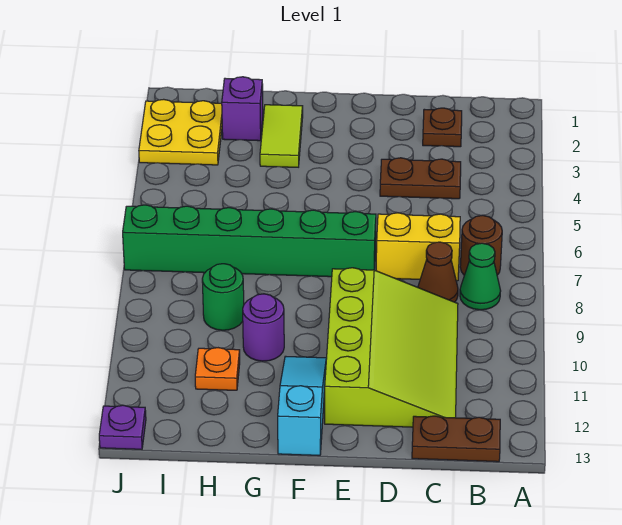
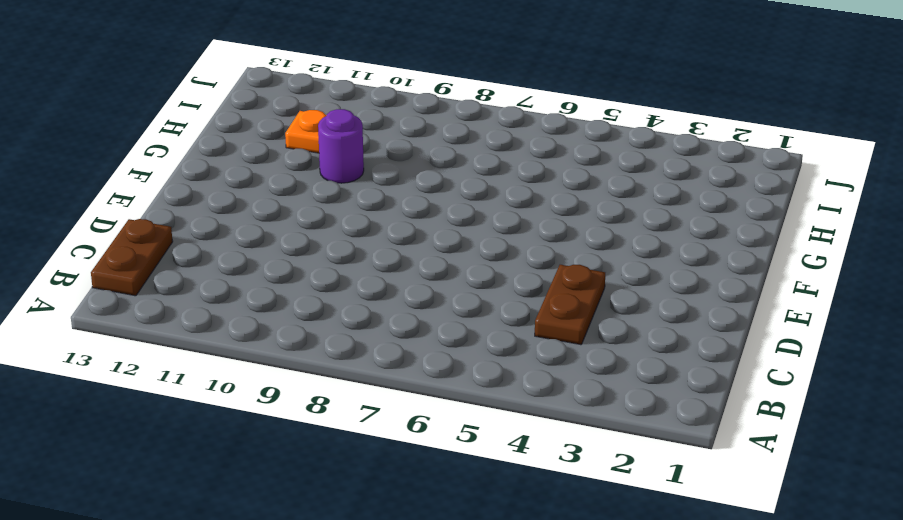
none -> brown 1x1 round brick [460,215,502,275]
none -> green 1x1 cone [460,243,501,310]
none -> brown 1x1 plate [423,108,462,147]

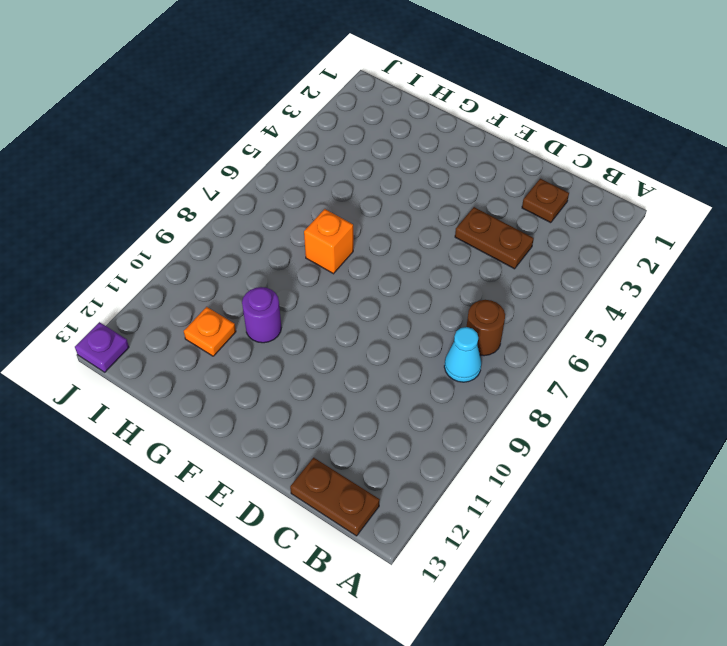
cyan 1x1 cone [444,327,481,382] -> green 1x1 cone [460,243,501,310]
orange 1x1 brick [304,209,353,274] -> green 1x6 brick [123,205,376,277]
none -> yellow 1x2 brick [376,213,460,281]
none -> brown 1x1 cone [418,242,458,302]
none -> lime 3x4 slope [325,268,458,427]

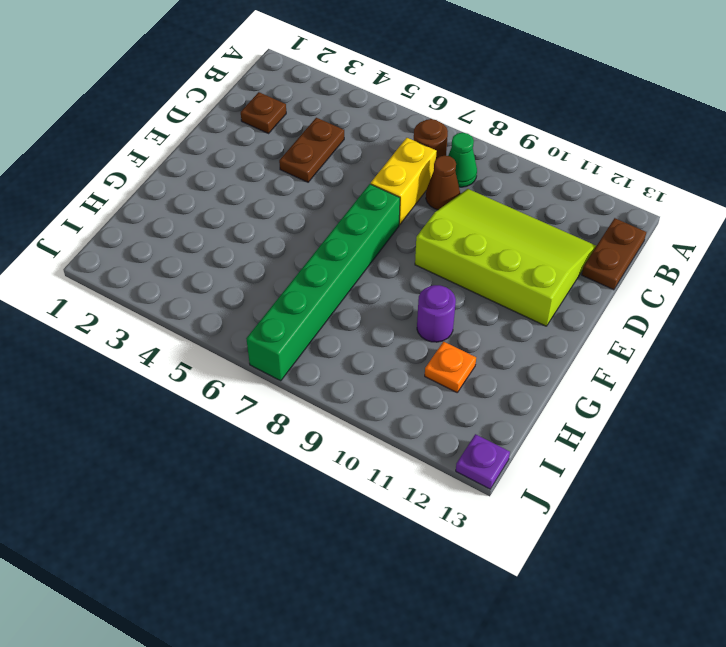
none -> cyan 1x3 slope [278,356,326,455]
none -> lime 1x2 tile [260,105,303,167]
none -> purple 1x1 brick [222,77,263,141]

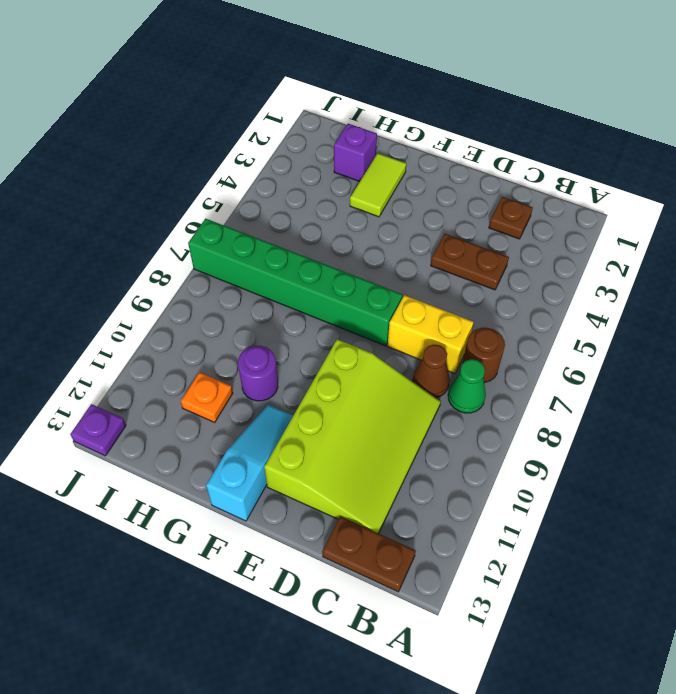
none -> green 1x1 round brick [202,264,244,330]
none -> yellow 2x2 plate [139,99,222,165]

